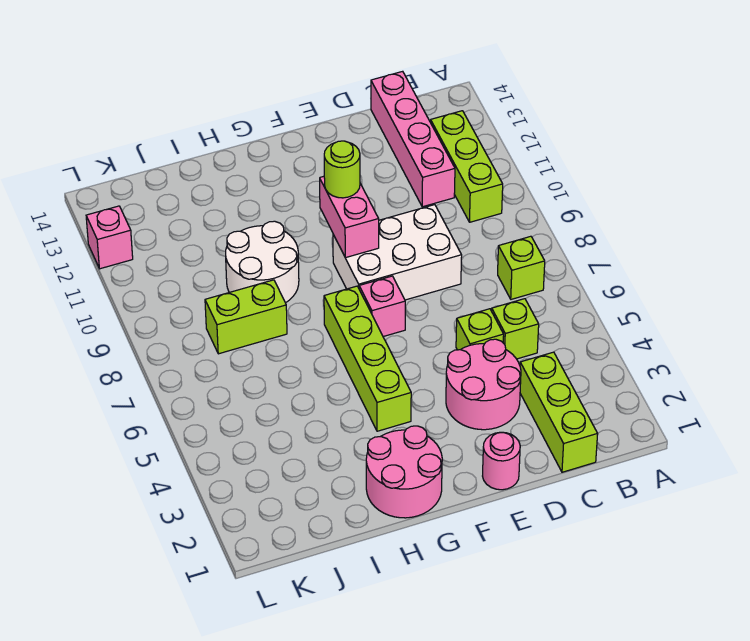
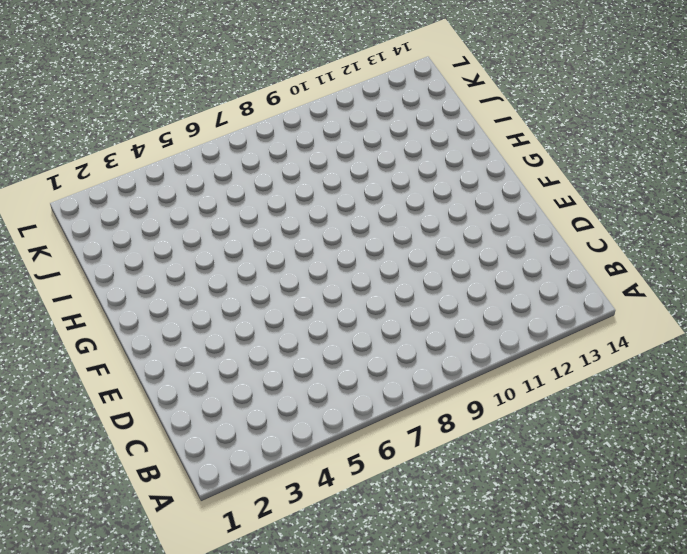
none -> lime 1x1 brick [498,236,545,299]
none -> lime 1x3 brick [431,111,503,222]
none -> lime 1x3 brick [520,352,598,472]

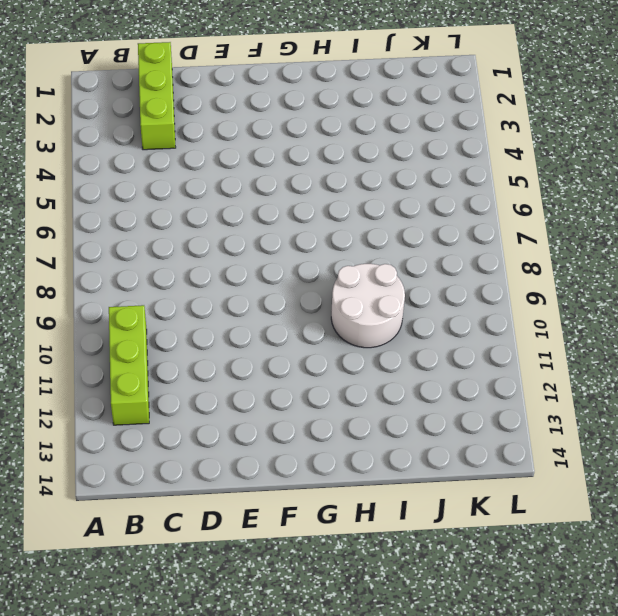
none -> lime 1x1 brick [498,236,545,299]
none -> lime 1x1 brick [492,299,539,359]
none -> pink 1x4 brick [371,71,455,207]

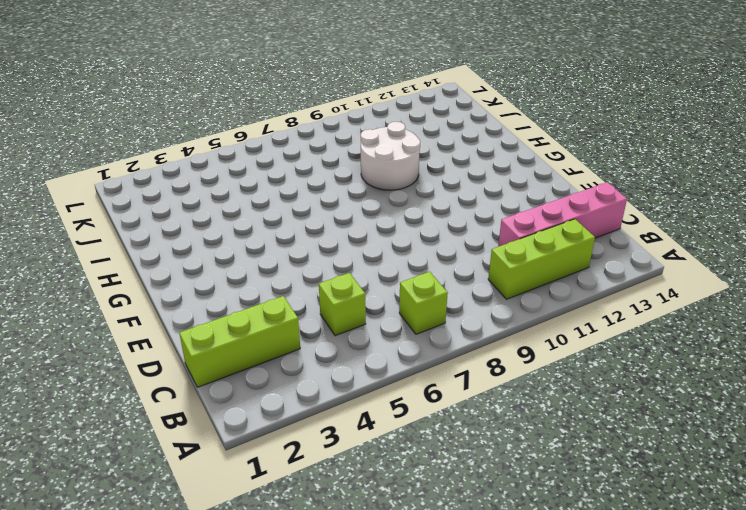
none -> pink 2x2 round brick [446,339,521,430]
none -> lime 1x1 brick [456,309,504,350]
none -> white 2x3 brick [333,205,462,300]

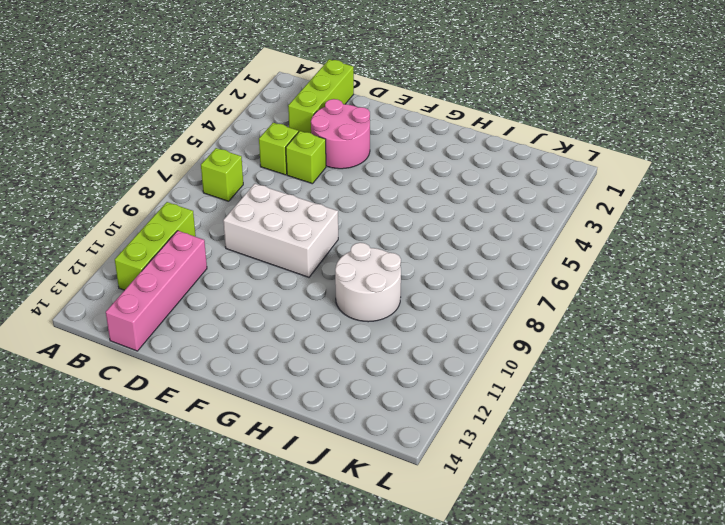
none -> pink 1x1 round brick [483,432,520,490]
none -> pink 1x1 brick [359,276,405,337]
none -> pink 2x2 round brick [366,426,442,518]

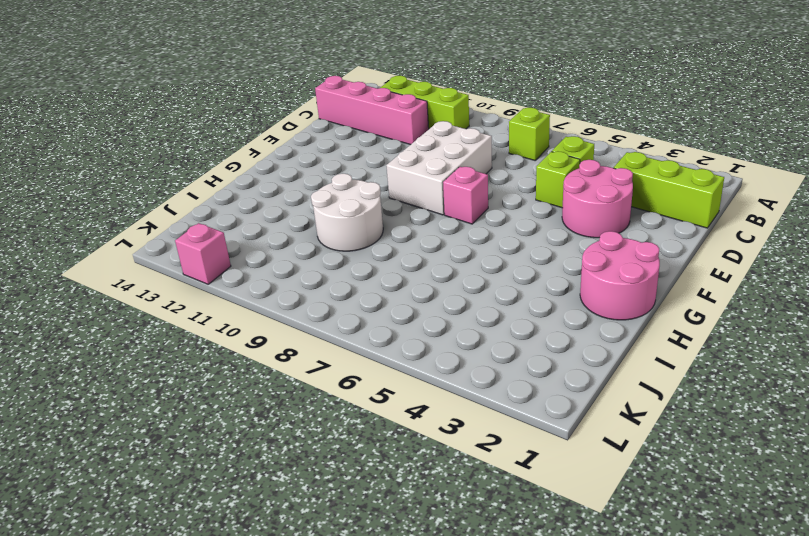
none -> pink 1x1 round brick [483,432,520,490]
none -> lime 1x4 brick [324,286,411,431]
none -> lime 1x2 brick [205,280,287,354]

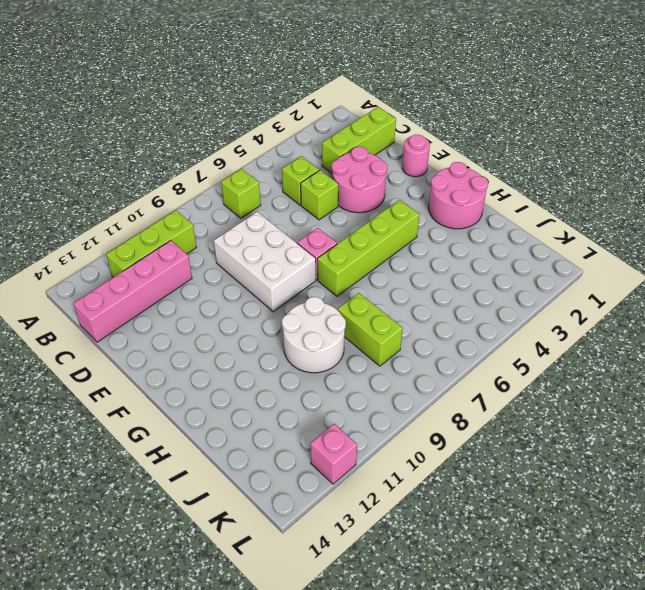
none -> pink 1x2 brick [320,176,379,258]
none -> lime 1x1 round brick [324,141,360,198]

